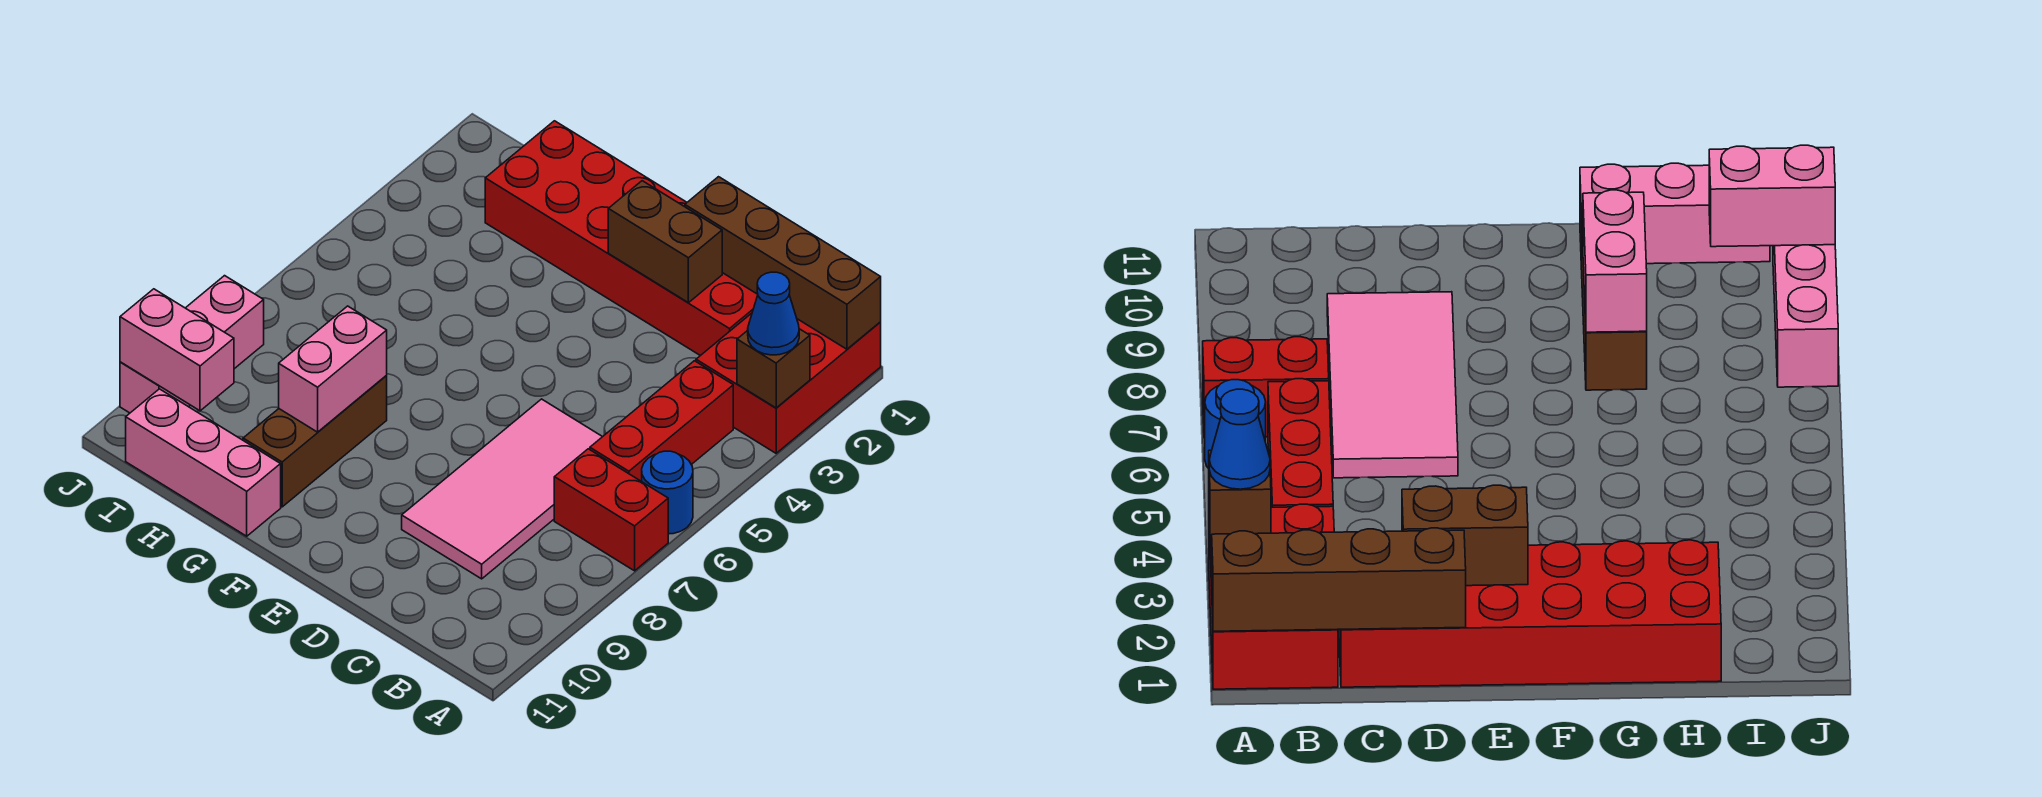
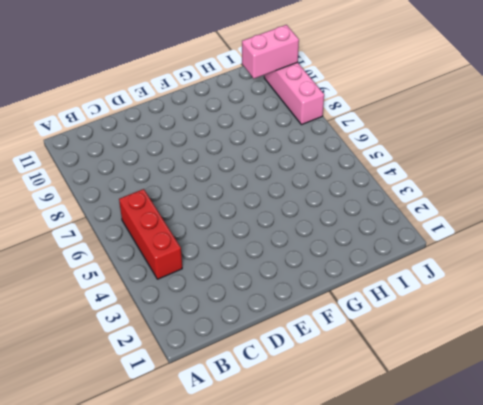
none -> red 2x3 brick [696,313,881,453]
none -> blue 1x1 round brick [642,451,693,534]
none -> red 1x2 brick [554,449,668,571]

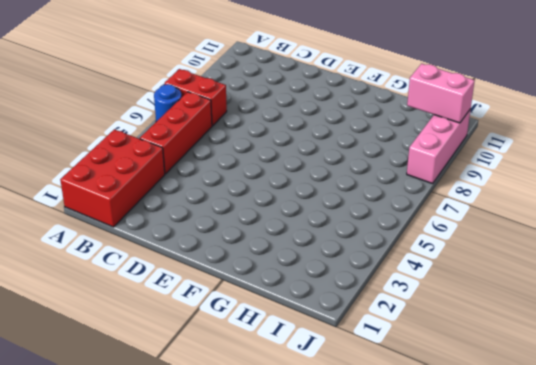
none -> red 2x6 brick [485,121,758,356]
none -> pink 2x4 tile [402,399,602,579]
none -> brown 1x3 brick [243,376,387,507]

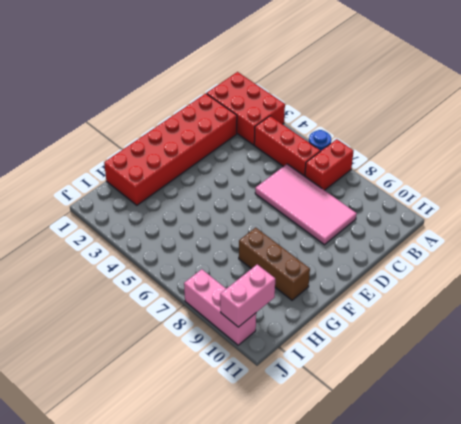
none -> pink 1x3 brick [126,389,281,536]
none -> brown 1x4 brick [685,177,881,349]
none -> brown 1x1 brick [737,329,810,408]

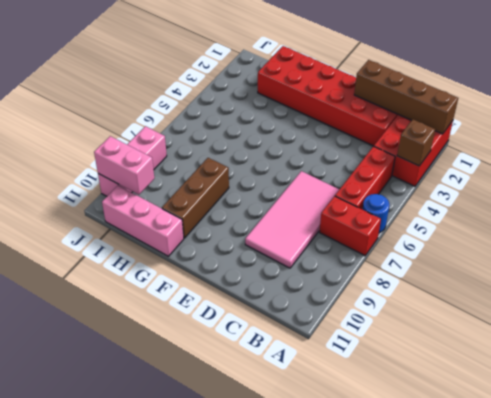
none -> brown 1x2 brick [608,181,722,303]
none -> pink 1x2 brick [279,306,387,432]
none -> blue 1x1 cone [748,272,799,355]

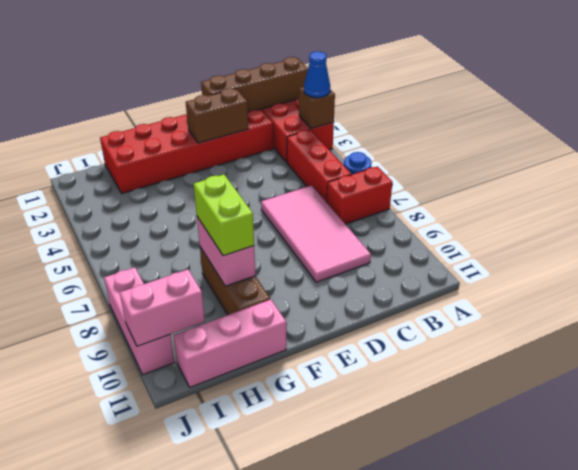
lime 1x2 brick [194,174,254,256] -> none

